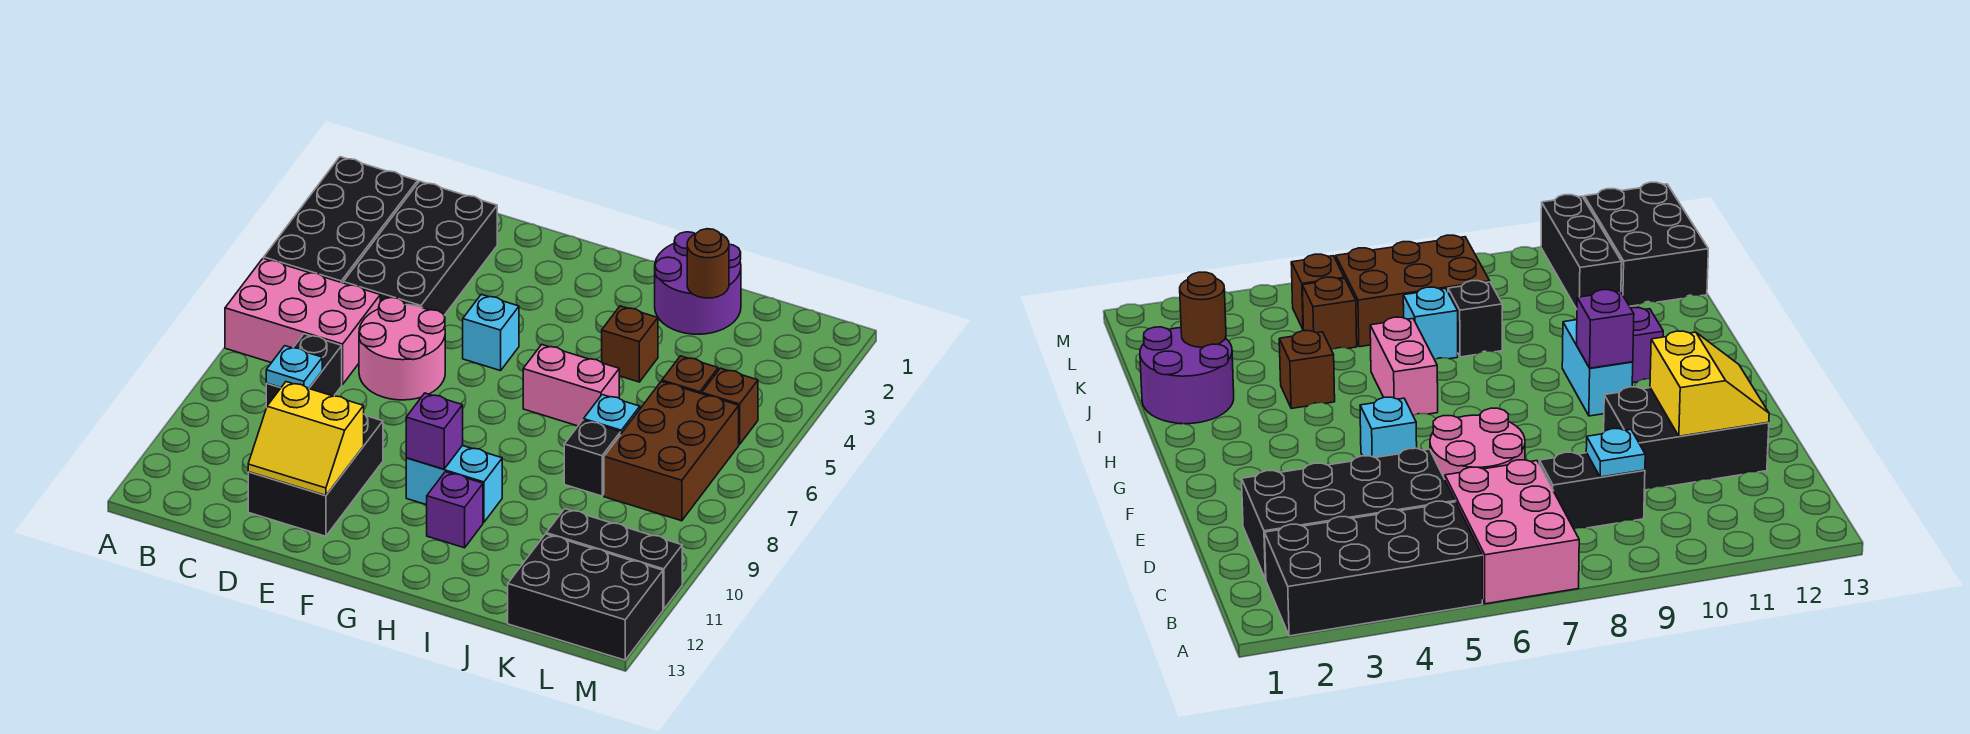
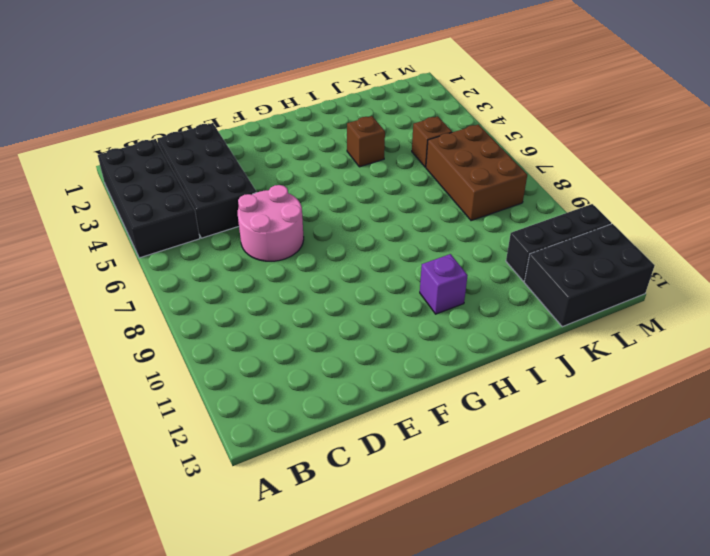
none -> pink 2x3 brick [225,258,380,385]
none -> black 1x2 brick [266,334,342,408]
none -> black 2x3 brick [248,415,383,536]

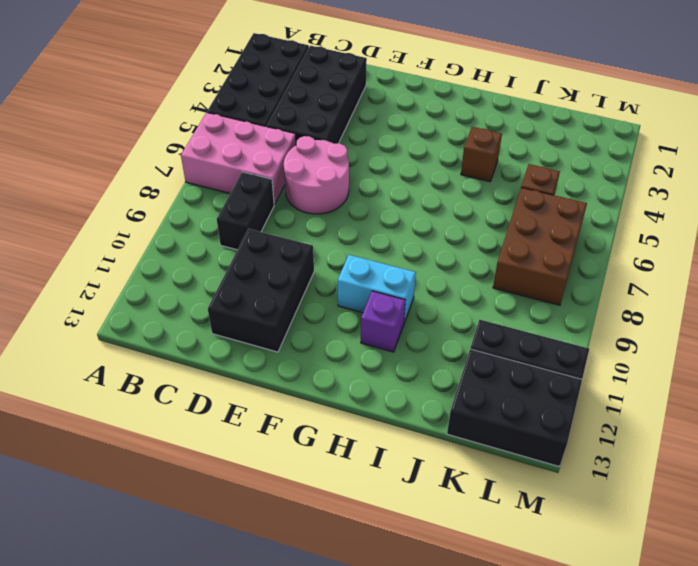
none -> cyan 1x1 brick [463,294,519,371]
none -> pink 1x2 brick [523,345,619,426]
none -> purple 2x2 round brick [655,232,741,334]

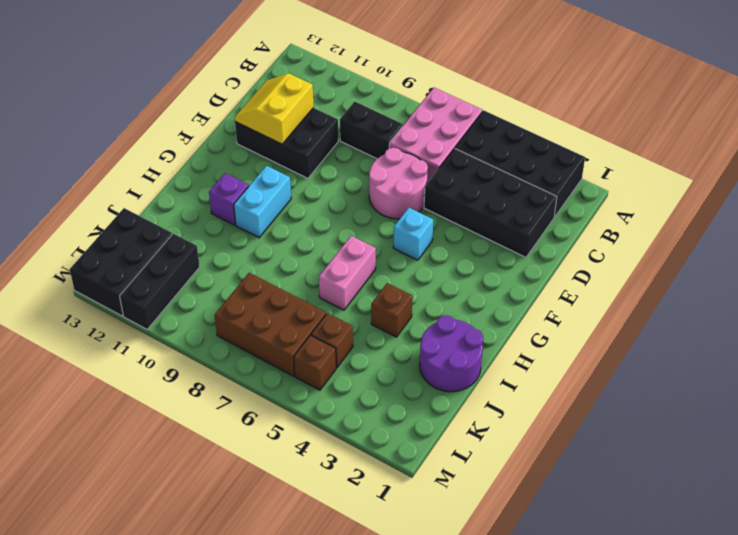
none -> cyan 1x1 brick [584,395,640,433]
none -> black 1x1 brick [564,420,621,496]
none -> cyan 1x1 plate [266,346,322,388]

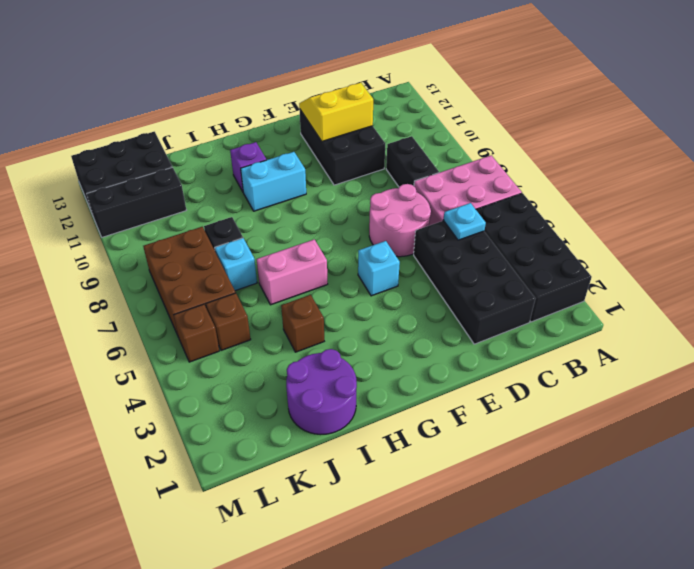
cyan 1x1 plate [443,203,486,240] -> cyan 1x1 plate moved to [266,346,322,388]
none -> purple 1x1 brick [406,393,463,469]
none -> brown 1x1 round brick [687,229,729,298]

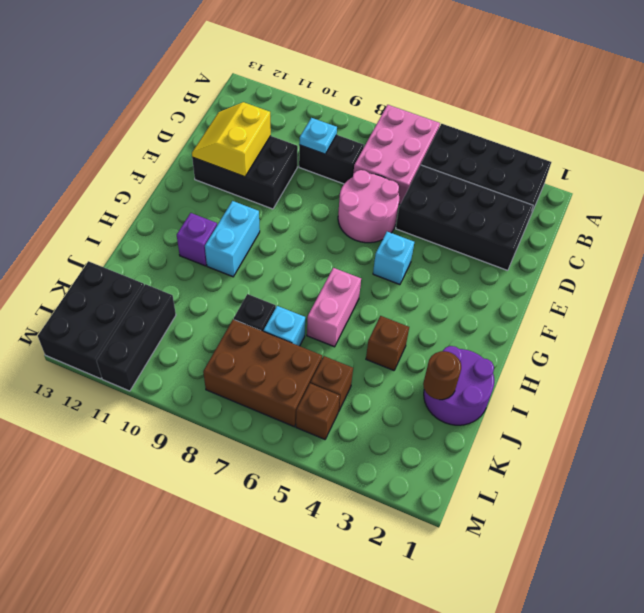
none -> purple 1x1 brick [406,393,463,469]

